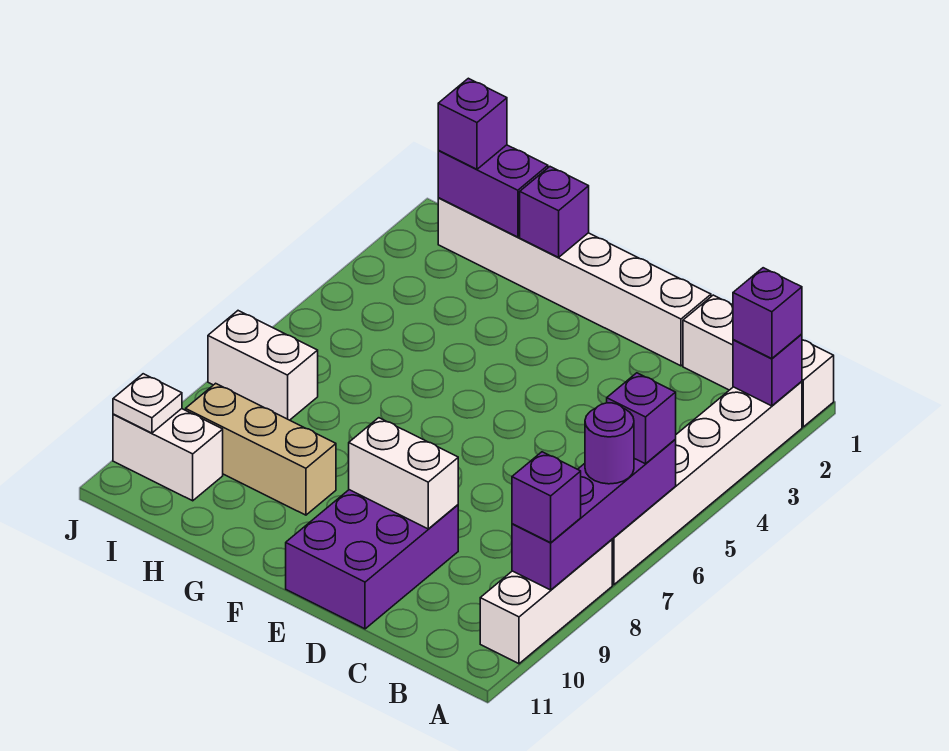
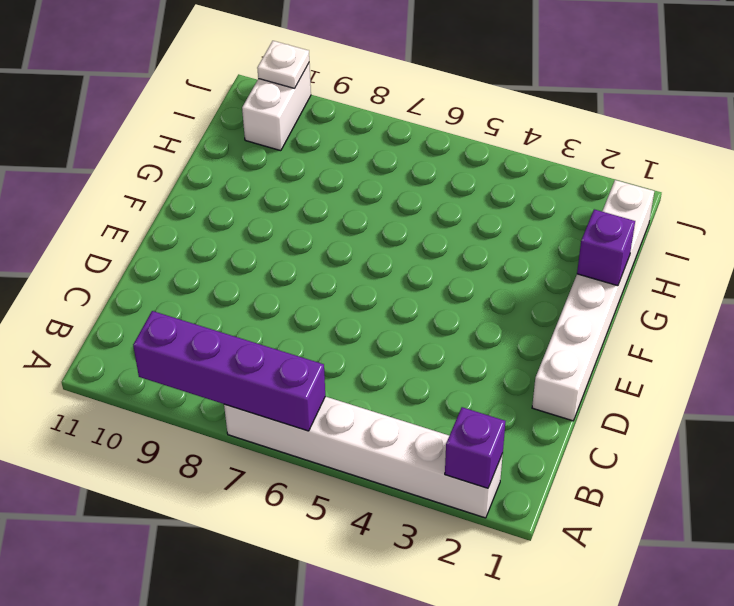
none -> white 1x3 brick [683,295,834,427]
none -> white 1x3 brick [480,540,612,664]
none -> purple 2x3 brick [286,490,458,629]

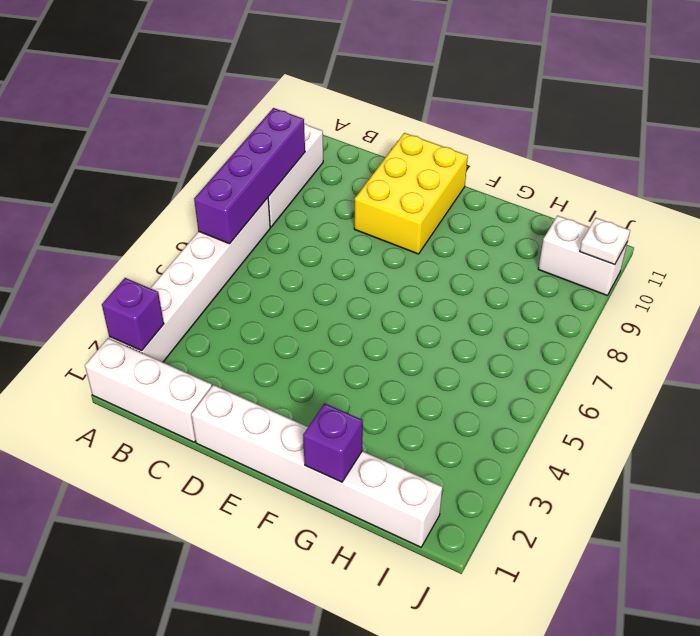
yellow 2x3 brick [354,133,468,254] -> purple 2x3 brick [286,490,458,629]
none -> tan 1x3 brick [186,383,336,515]
none -> white 1x2 brick [208,311,318,420]
none -> white 1x2 brick [349,418,458,529]

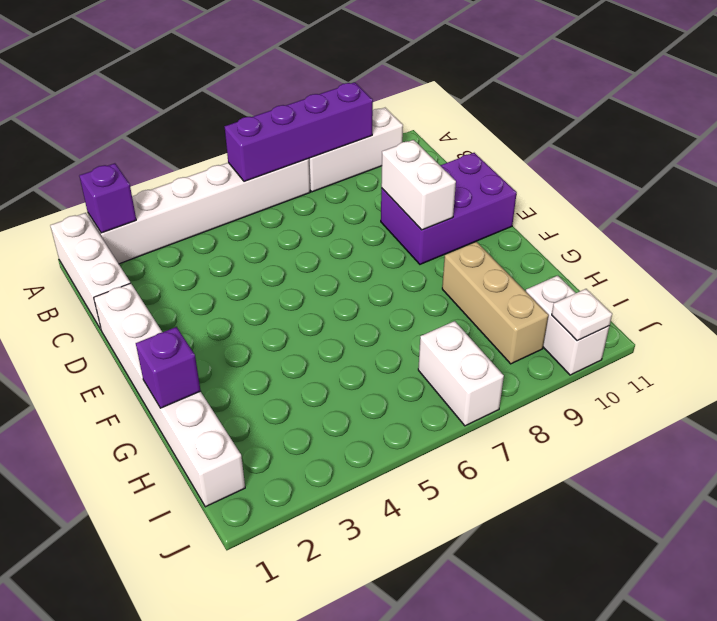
none -> purple 1x2 brick [438,145,548,237]
none -> purple 1x1 brick [733,268,802,359]
none -> purple 1x1 brick [607,373,676,464]

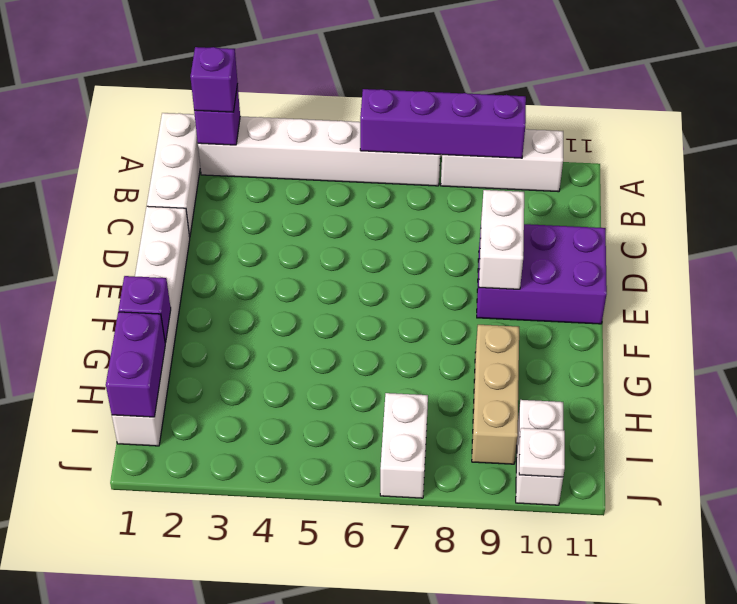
none -> purple 1x1 brick [607,373,676,464]
none -> purple 1x1 round brick [585,403,634,484]
none -> purple 1x1 brick [512,452,581,543]

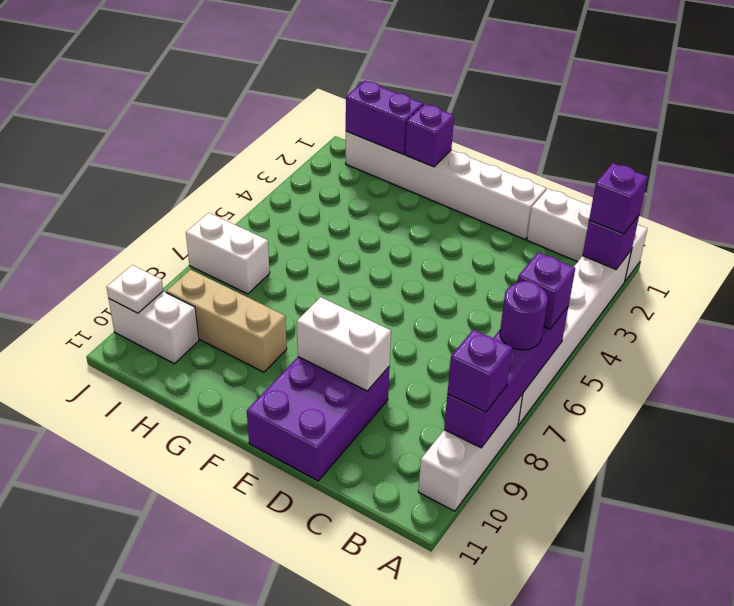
none -> purple 1x1 brick [438,78,507,169]

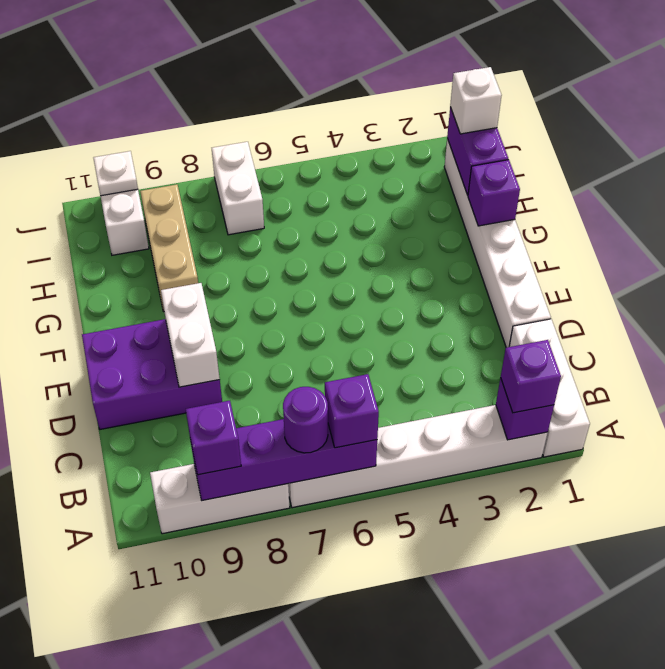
white 1x1 brick [450,67,502,134] -> purple 1x1 brick [438,78,507,169]

